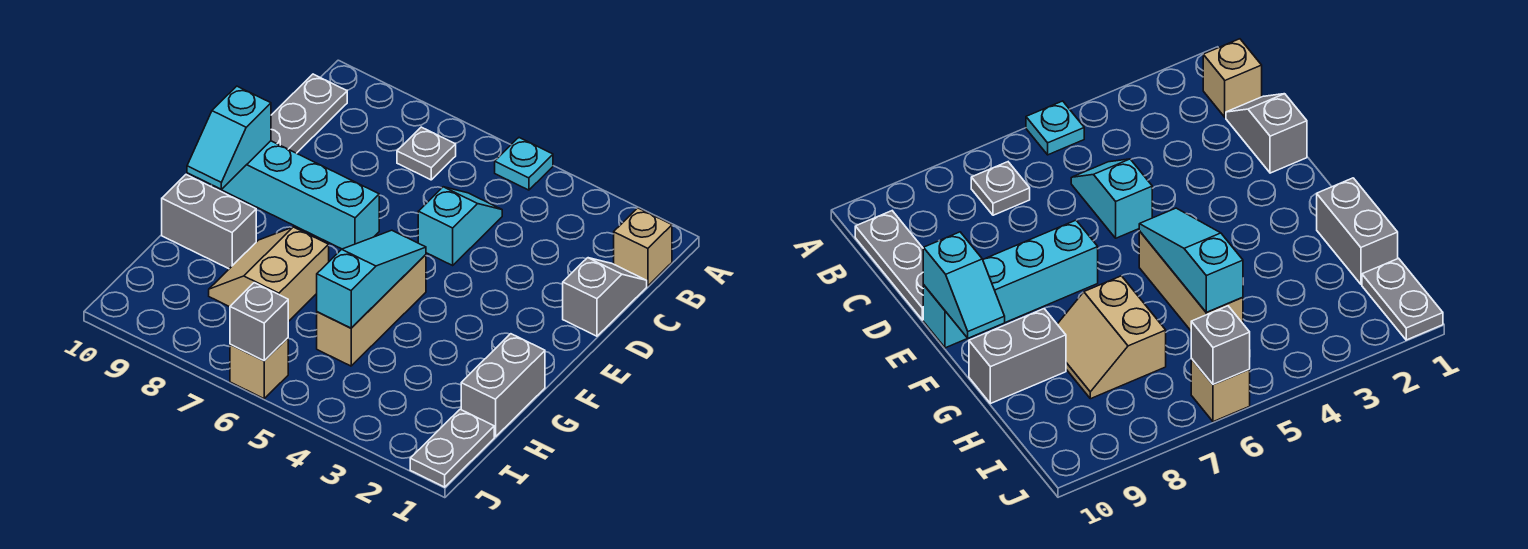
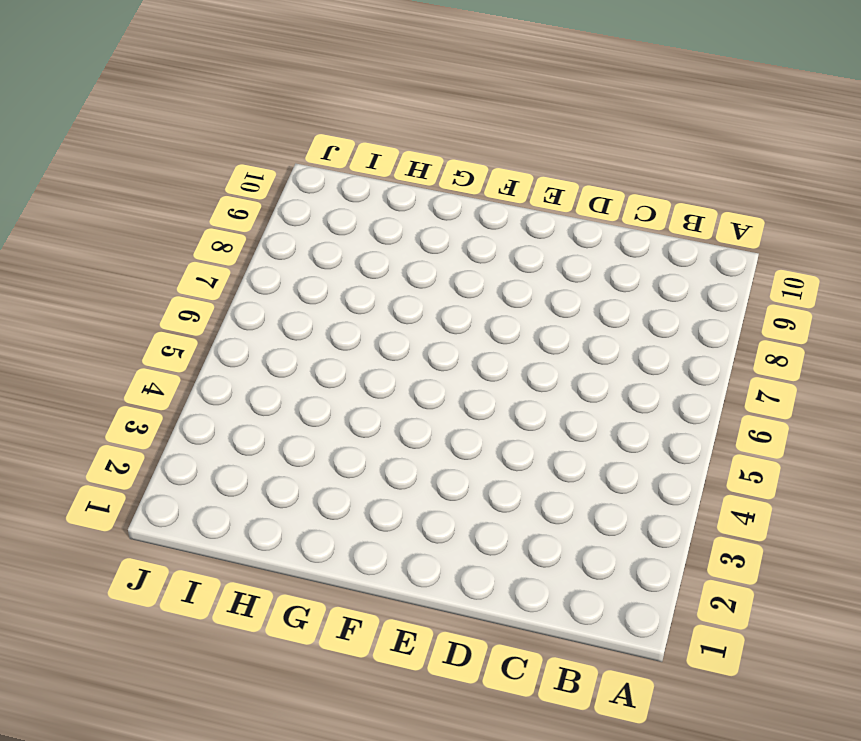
none -> cyan 1x1 plate [495,138,553,190]
none -> tan 1x1 brick [614,208,672,286]
none -> grey 1x1 plate [397,127,456,180]

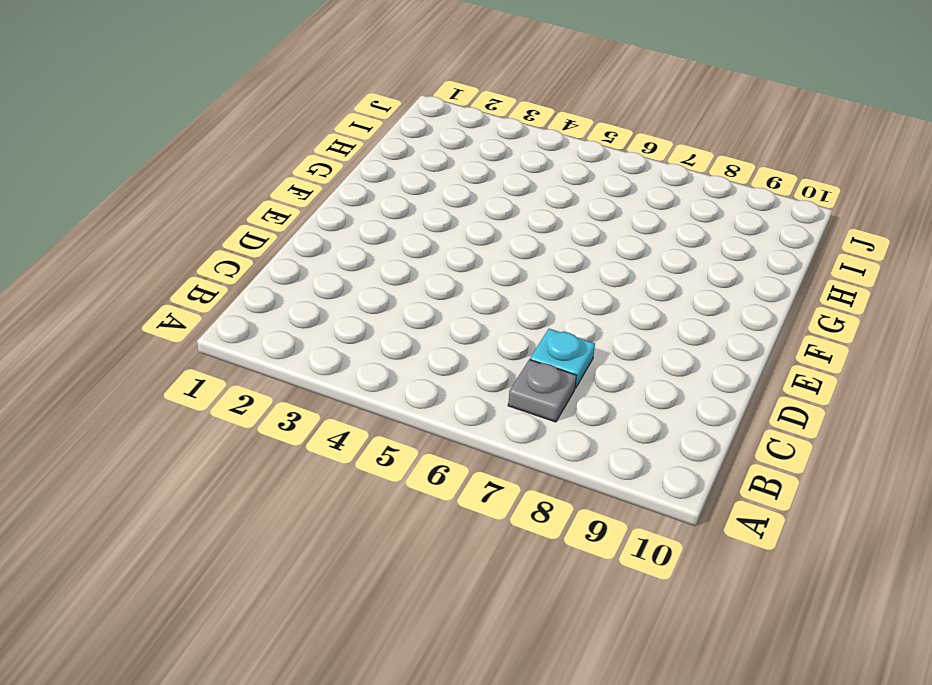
cyan 1x1 plate [530,329,595,389] -> cyan 1x1 plate moved to [495,138,553,190]
none -> tan 1x1 brick [614,208,672,286]
none -> grey 1x3 plate [271,74,347,153]
none -> grey 1x2 slope [563,258,647,336]

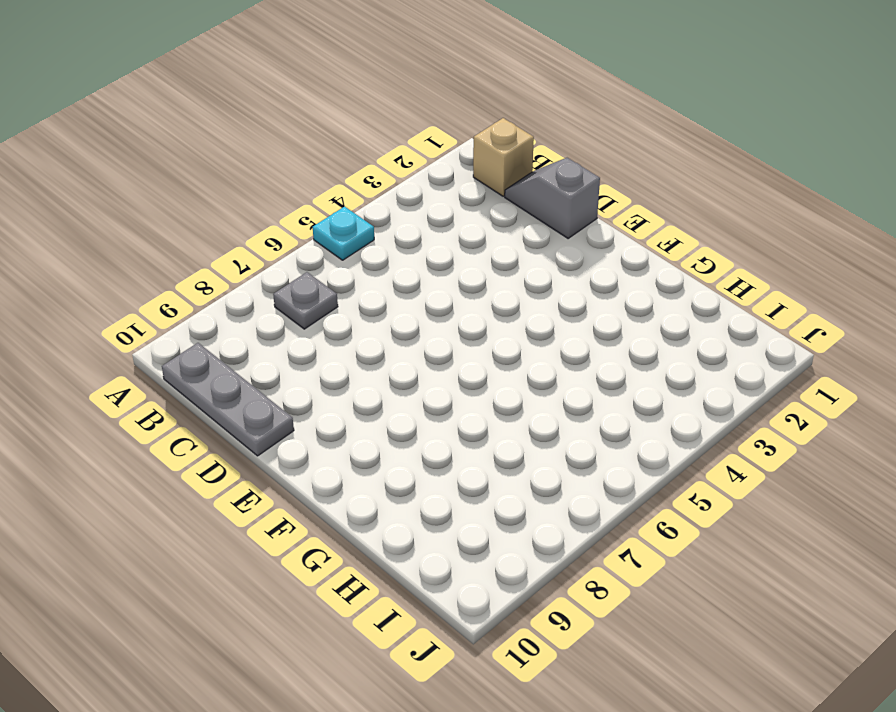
none -> cyan 1x2 slope [418,187,502,265]
none -> cyan 1x4 brick [214,141,379,249]
none -> tan 1x3 brick [317,255,426,366]

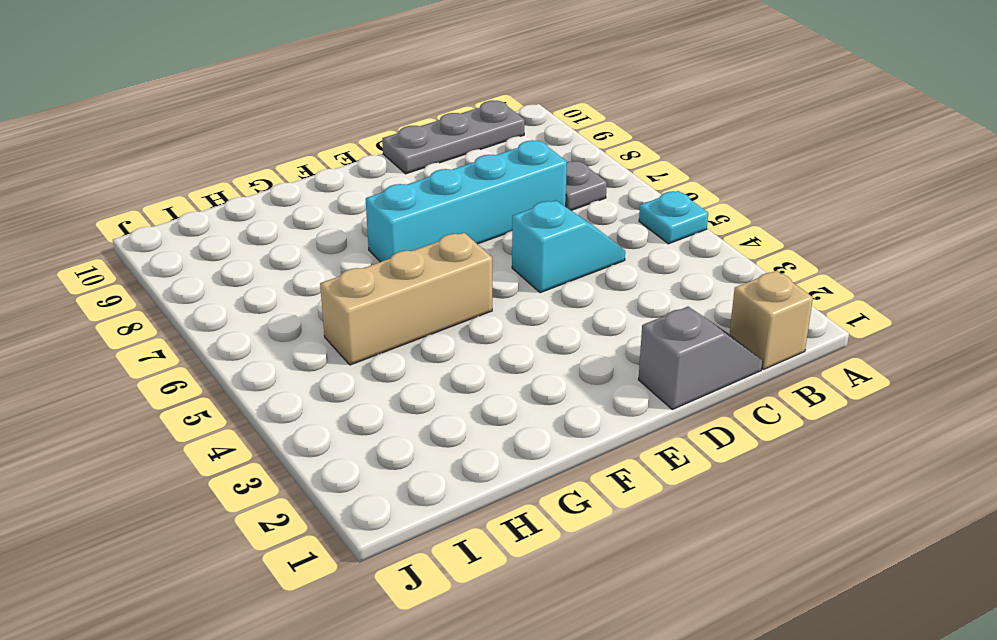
cyan 1x4 brick [366,140,567,262] -> cyan 1x4 brick turned to [214,141,379,249]
none -> grey 1x2 brick [461,334,545,437]
none -> tan 2x2 slope [209,227,329,321]
none -> grey 1x2 brick [162,175,256,269]

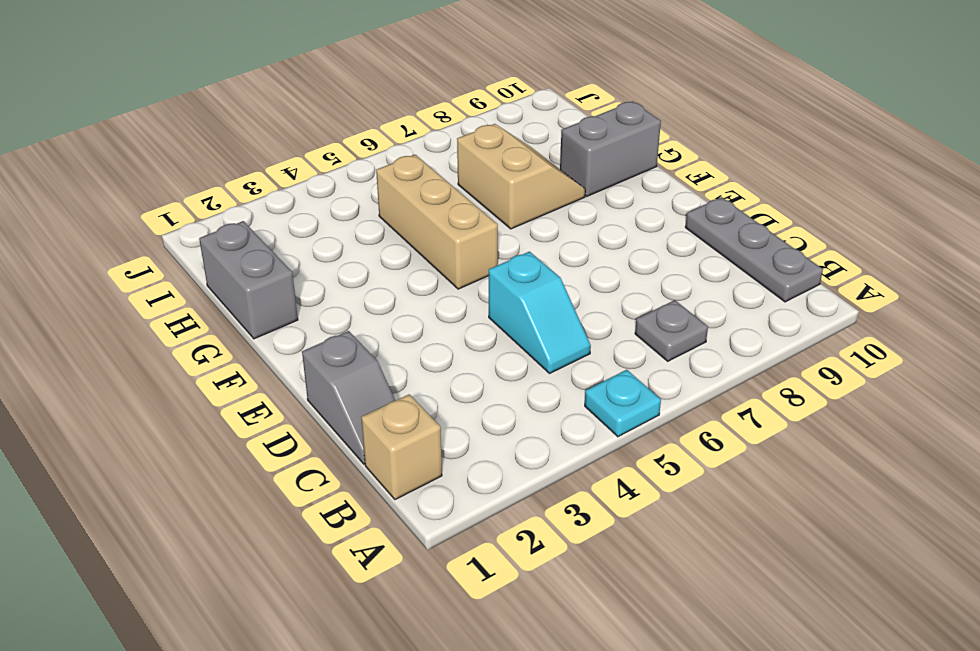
none -> cyan 1x4 brick [214,141,379,249]
none -> grey 1x2 plate [410,409,494,487]
none -> tan 1x1 brick [230,338,288,398]

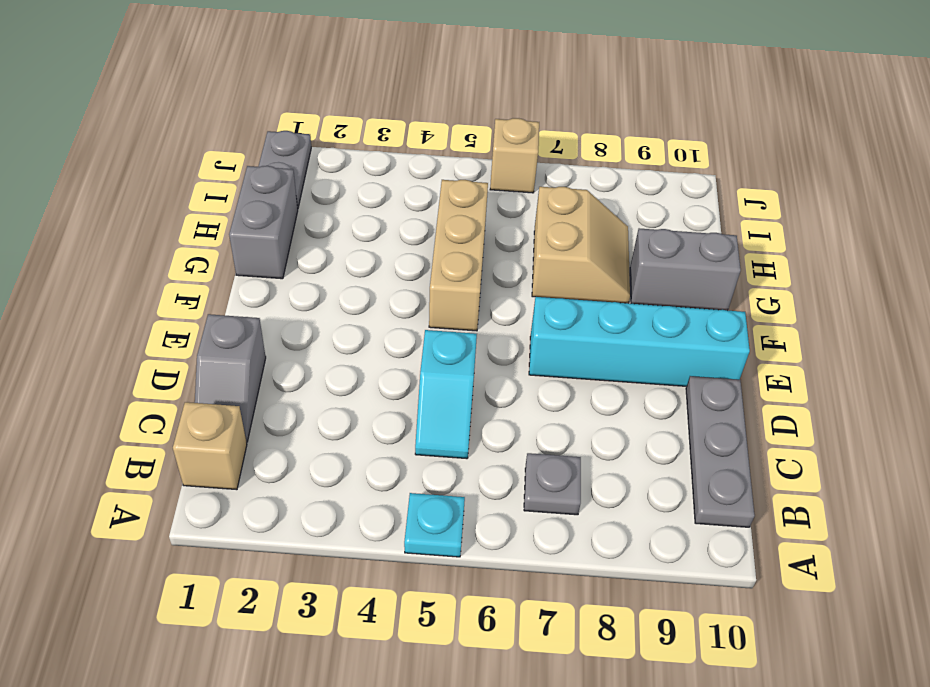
none -> cyan 1x2 slope [187,86,271,189]
none -> cyan 1x3 slope [317,230,426,328]
none -> grey 1x1 brick [230,283,288,361]

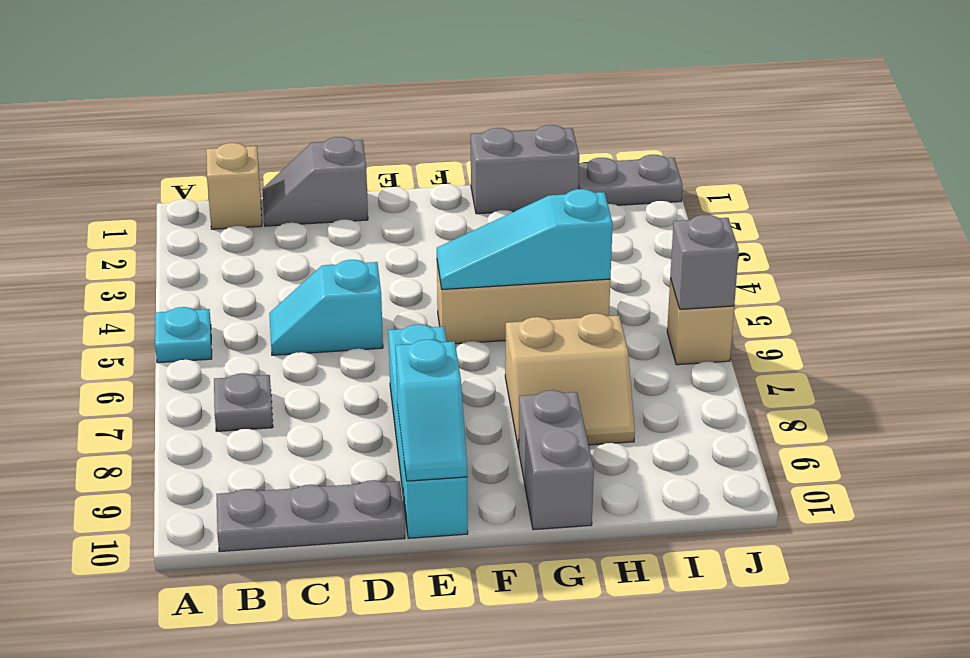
cyan 1x2 slope [396,339,467,481] -> cyan 1x2 slope turned to [187,86,271,189]

